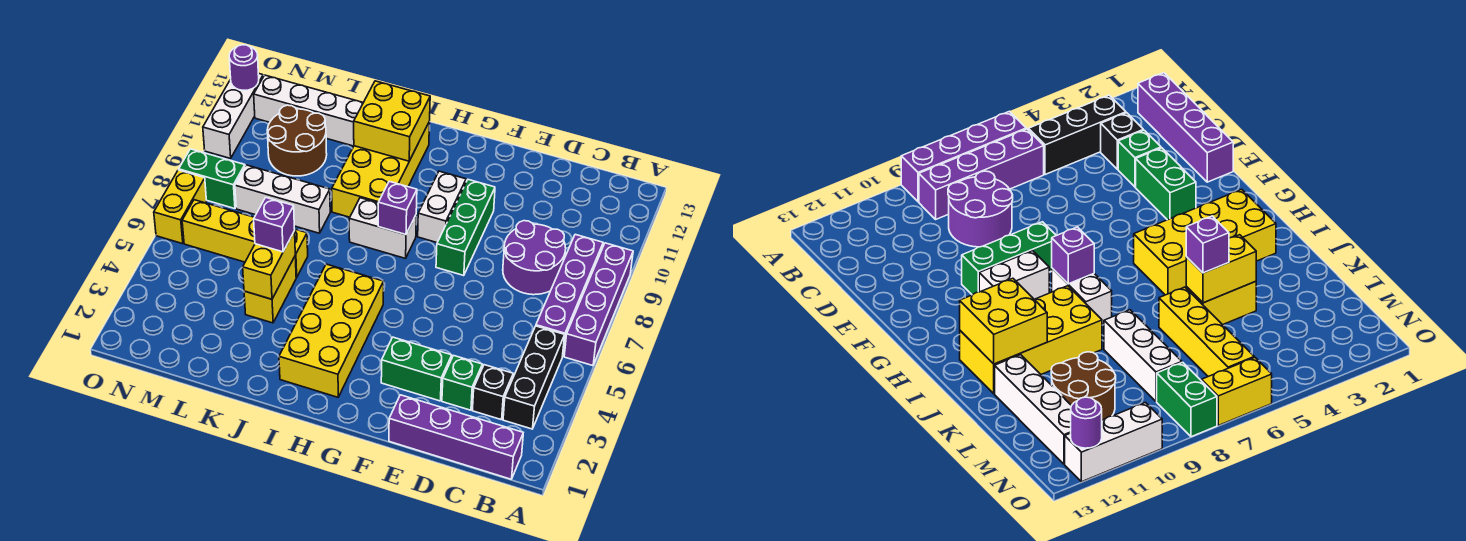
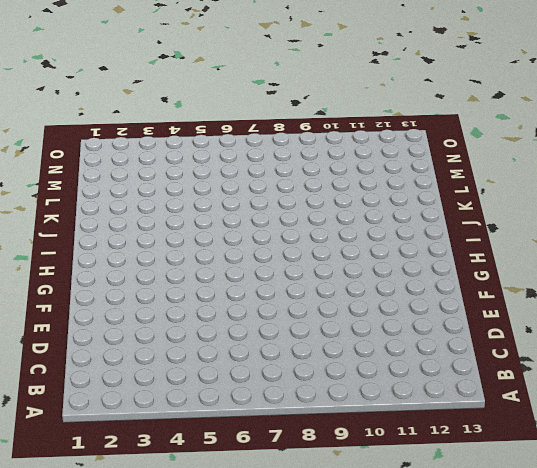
none -> purple 1x4 brick [564,243,633,366]
none -> purple 1x4 brick [389,395,523,479]
none -> black 1x3 brick [503,326,565,429]

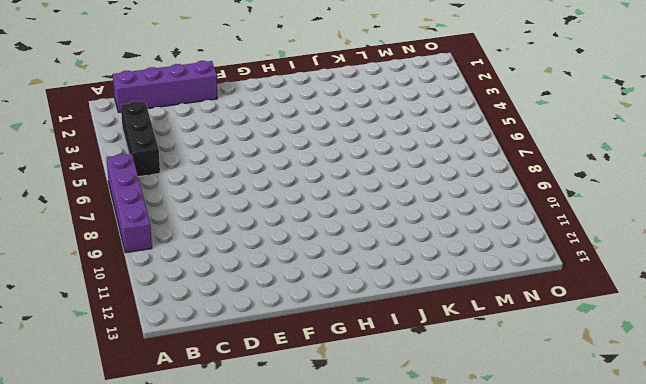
none -> purple 1x4 brick [536,234,603,357]
none -> black 1x1 brick [472,365,513,420]
none -> purple 2x2 round brick [503,221,566,295]

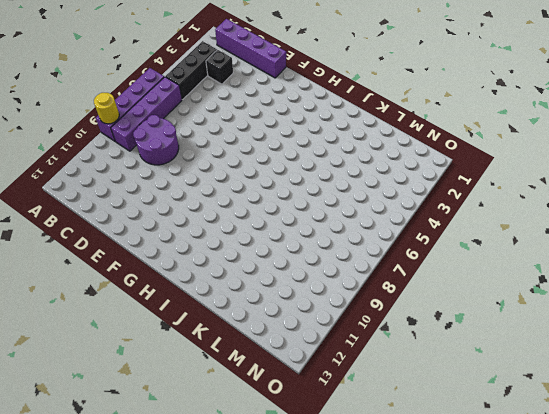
yellow 1x1 round brick [94,93,119,124] -> none
none -> green 1x1 brick [442,356,482,410]
none -> green 1x2 brick [381,337,452,401]
none -> green 1x3 brick [436,180,495,276]

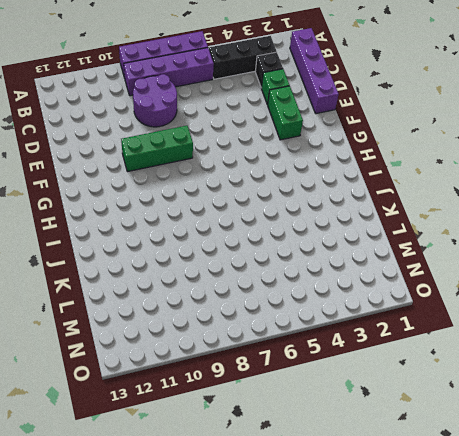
none -> white 1x2 brick [418,171,466,242]
none -> yellow 2x4 brick [279,264,384,397]
none -> white 1x2 brick [349,198,416,258]

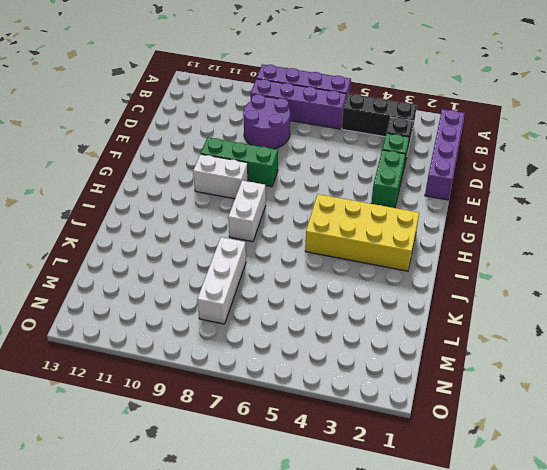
none -> yellow 2x4 brick [332,121,430,217]
none -> yellow 1x2 brick [244,257,297,323]
none -> yellow 1x4 brick [182,200,308,277]

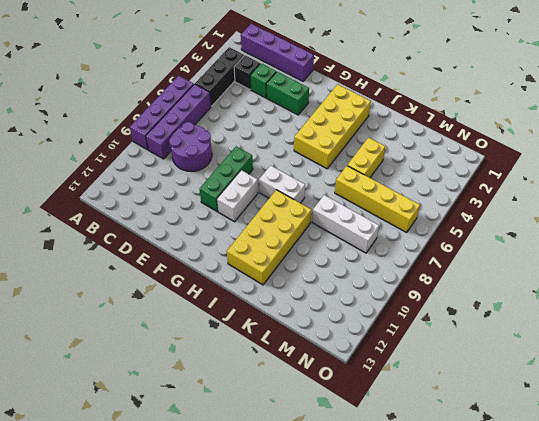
none -> white 1x4 brick [254,75,363,146]
none -> brown 2x2 round brick [267,105,327,176]
none -> green 1x2 brick [179,149,245,209]

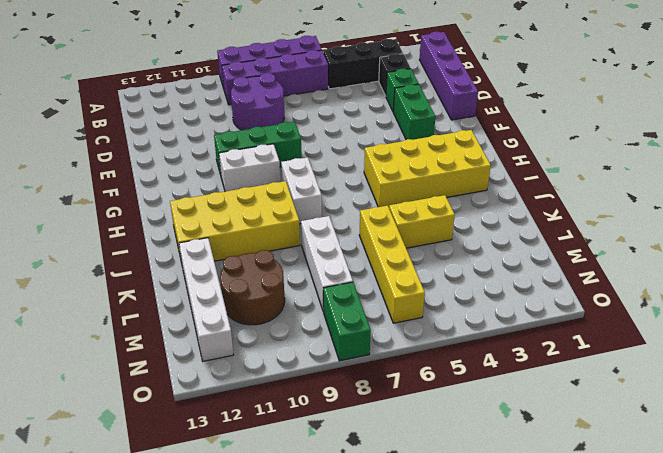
none -> yellow 1x2 brick [154,170,207,244]
none -> white 1x3 brick [203,73,263,159]
none -> purple 1x1 brick [378,181,417,235]

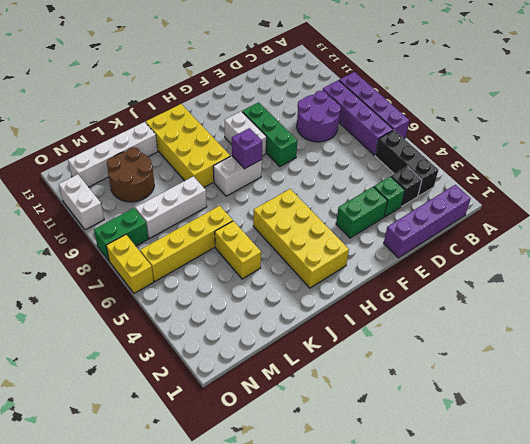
white 1x2 brick [59,174,104,230] -> white 1x3 brick [203,73,263,159]
none -> yellow 2x2 brick [354,81,430,161]
none -> yellow 1x2 brick [243,231,295,299]
none -> purple 1x1 round brick [229,45,259,90]

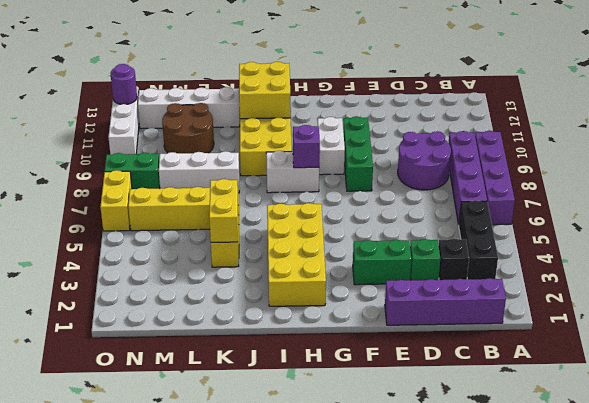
none -> purple 1x1 brick [254,197,295,252]

